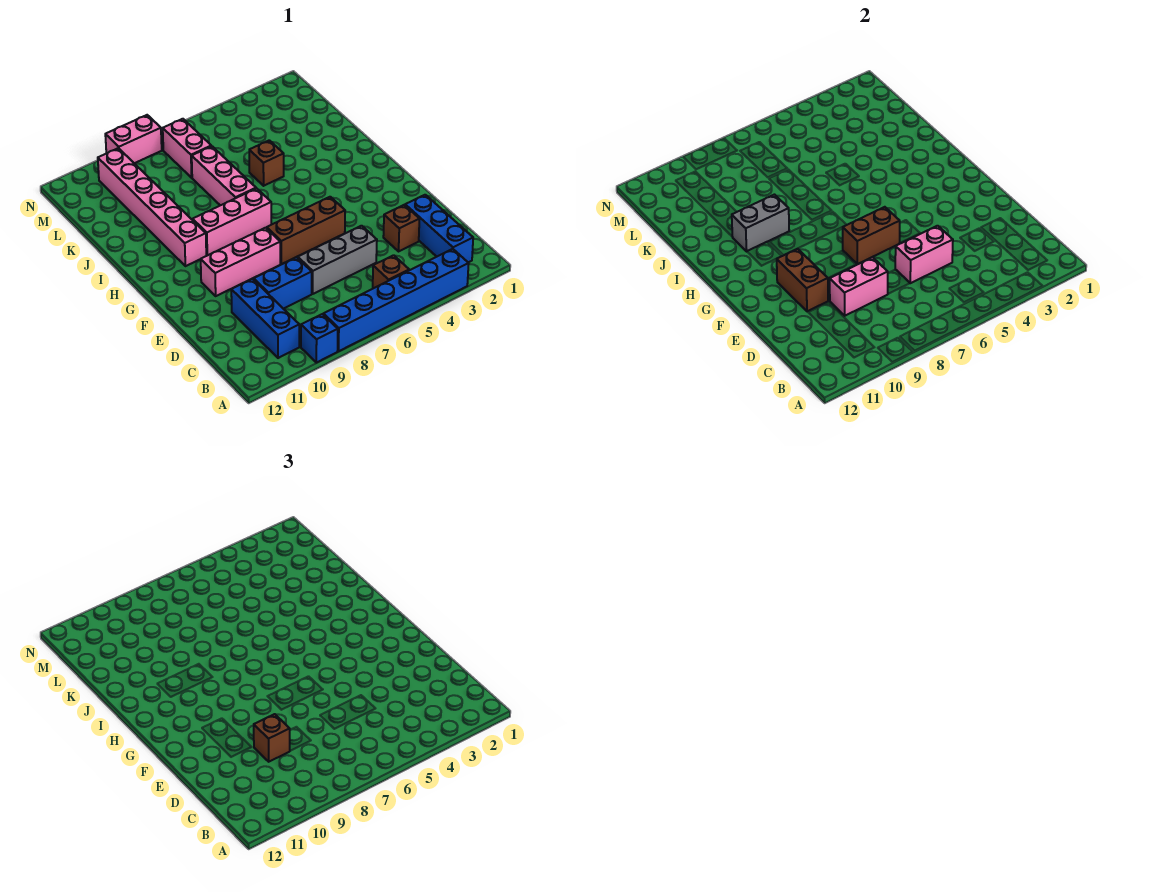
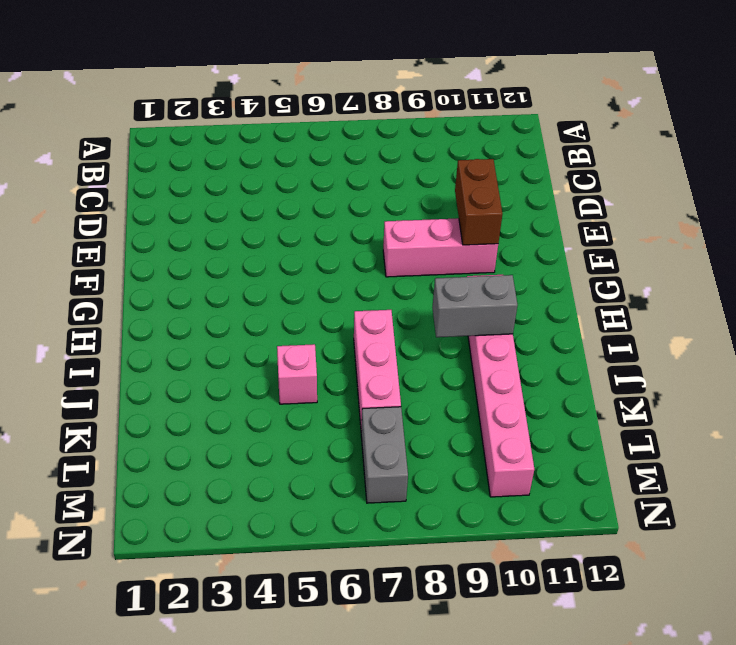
pink 1x1 brick [277,344,317,404] -> brown 1x1 brick [249,140,284,186]
grey 1x2 brick [361,407,408,503] -> pink 1x2 brick [163,119,211,178]
none -> blue 1x6 brick [323,249,469,351]
none -> blue 1x1 brick [301,314,338,363]
none -> blue 1x3 brick [405,195,473,262]

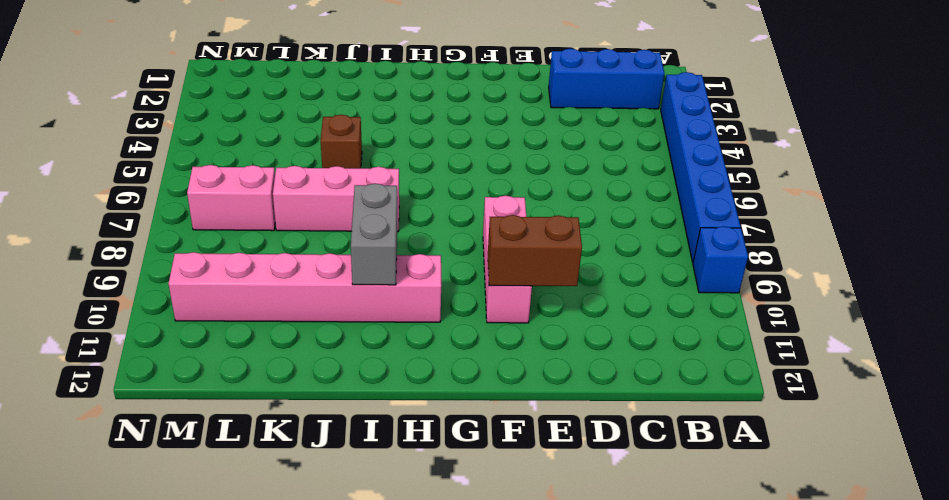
none -> brown 1x1 brick [373,255,409,288]
none -> blue 1x3 brick [231,279,299,358]
none -> brown 1x1 brick [383,205,419,251]

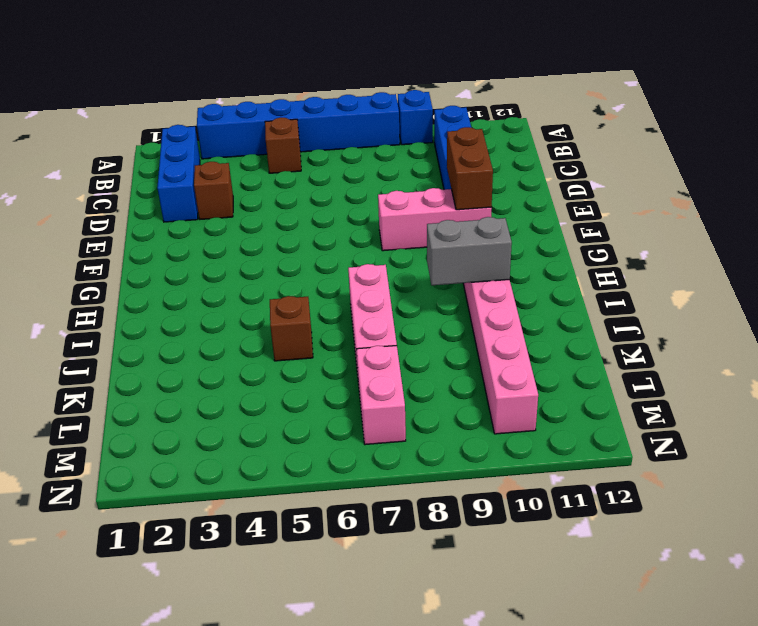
none -> grey 1x3 brick [298,226,377,294]
none -> blue 1x2 brick [254,257,312,309]
none -> brown 1x3 brick [267,197,345,264]

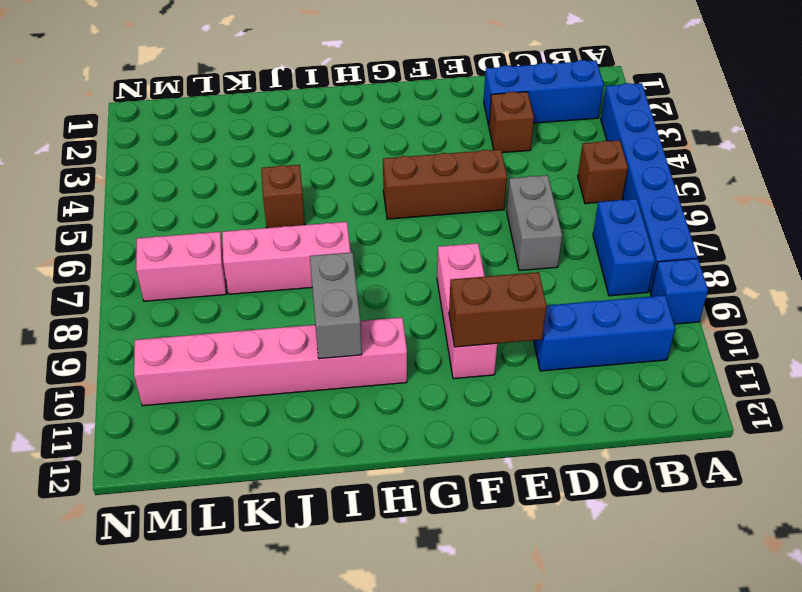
blue 1x2 brick [593,199,655,296] -> blue 1x2 brick moved to [254,257,312,309]
grey 1x2 brick [507,175,562,271] -> grey 1x3 brick [298,226,377,294]
brown 1x3 brick [383,149,507,219] -> brown 1x3 brick turned to [267,197,345,264]
none -> pink 1x3 brick [193,188,271,255]
none -> pink 1x2 brick [105,115,162,163]
none -> pink 1x2 brick [895,226,953,283]

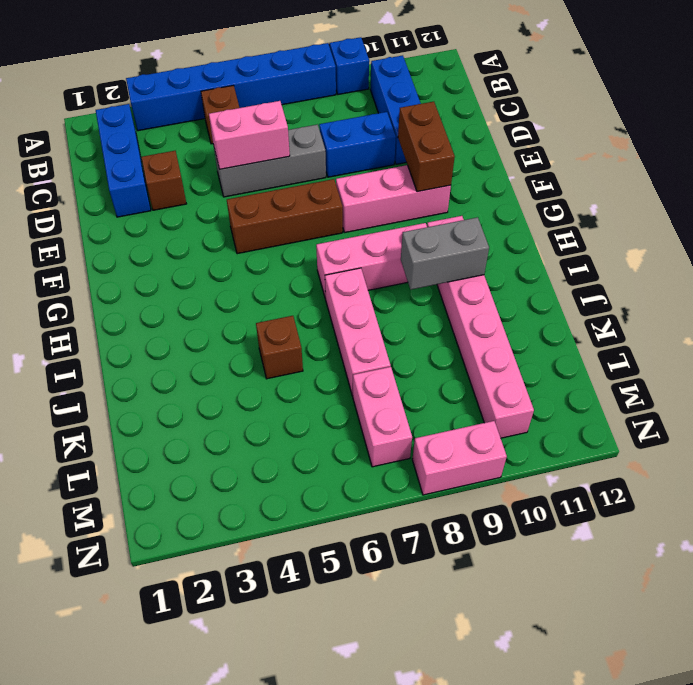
none -> pink 1x2 brick [830,257,888,316]
none -> brown 1x2 brick [843,207,900,264]
none -> brown 1x1 brick [254,714,290,762]

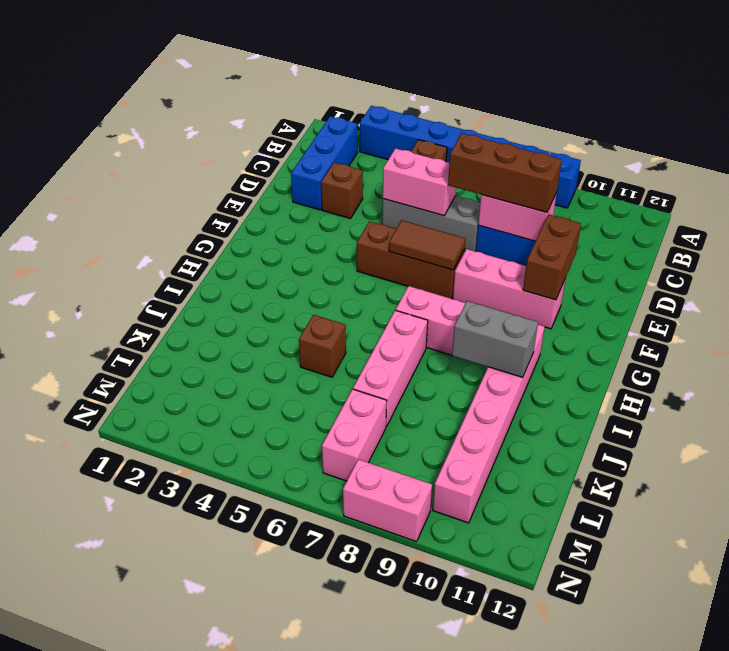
brown 1x3 brick [448,133,562,212] -> brown 1x1 brick [254,714,290,762]
brown 1x2 tile [389,220,465,270] -> brown 1x2 brick [843,207,900,264]
none -> blue 1x3 brick [231,279,299,358]

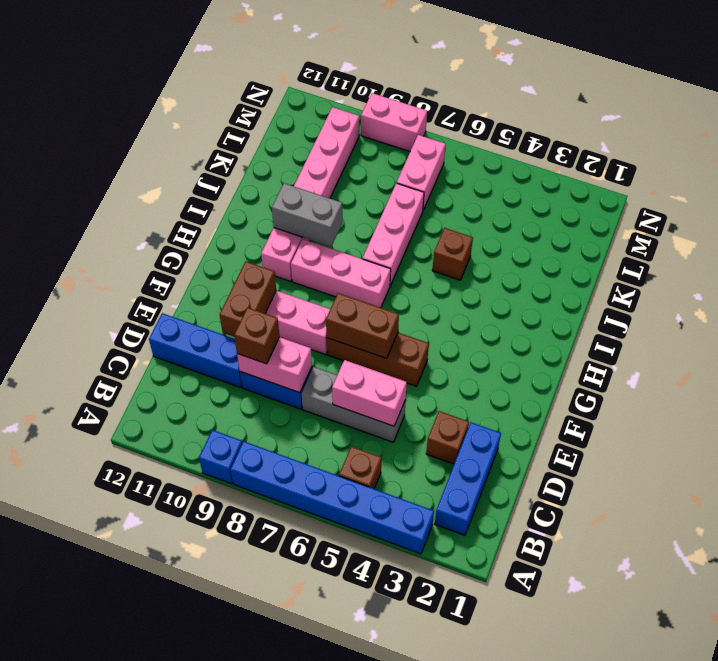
blue 1x3 brick [149,313,242,388] -> blue 1x3 brick turned to [231,279,299,358]

